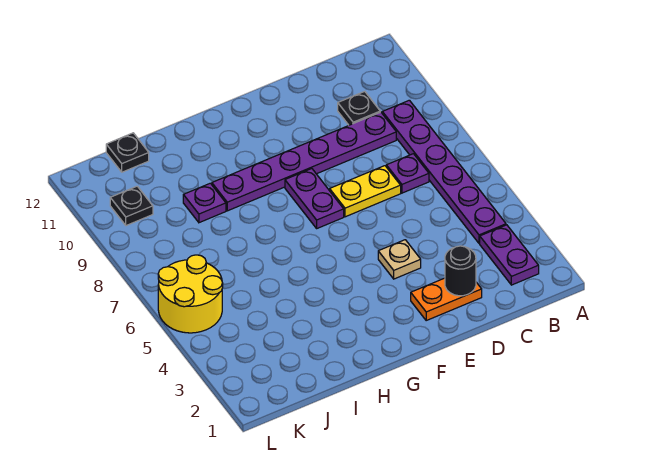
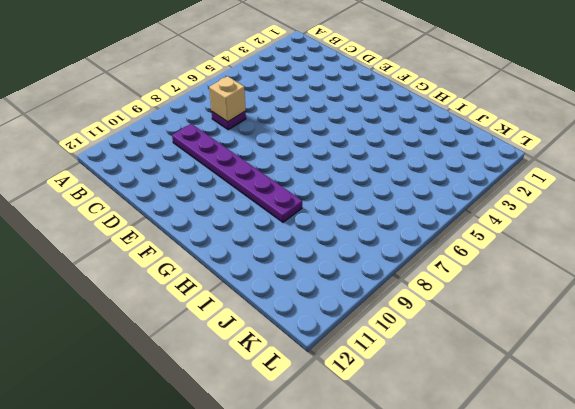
tan 1x1 brick [209,76,246,122] -> none
none -> purple 1x2 plate [480,225,539,285]
none -> purple 1x6 plate [382,100,506,243]
none -> black 1x1 plate [338,91,380,125]

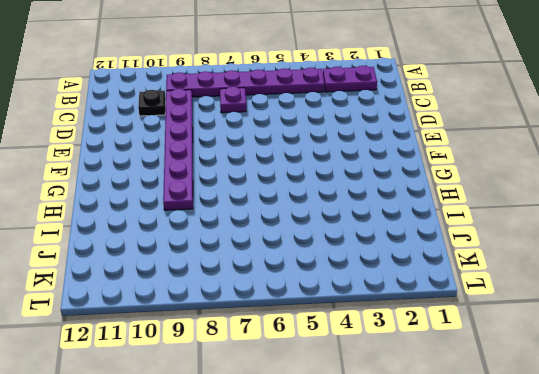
none -> orange 1x2 plate [411,278,482,320]
none -> yellow 1x2 plate [330,166,401,217]
none -> tan 1x1 plate [378,240,421,279]

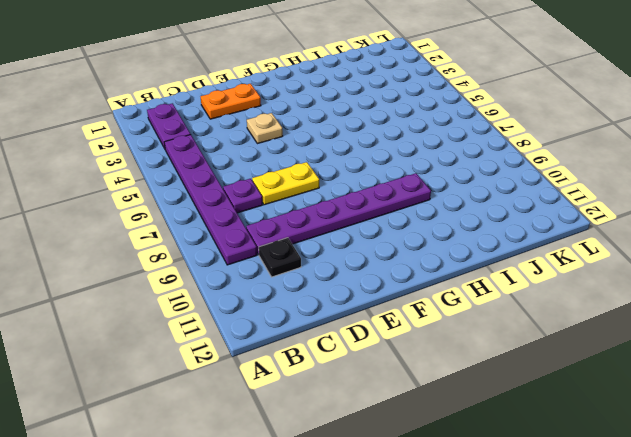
none -> purple 1x2 plate [285,169,344,228]
none -> purple 1x1 plate [183,183,226,223]
none -> black 1x1 plate [106,133,149,172]

